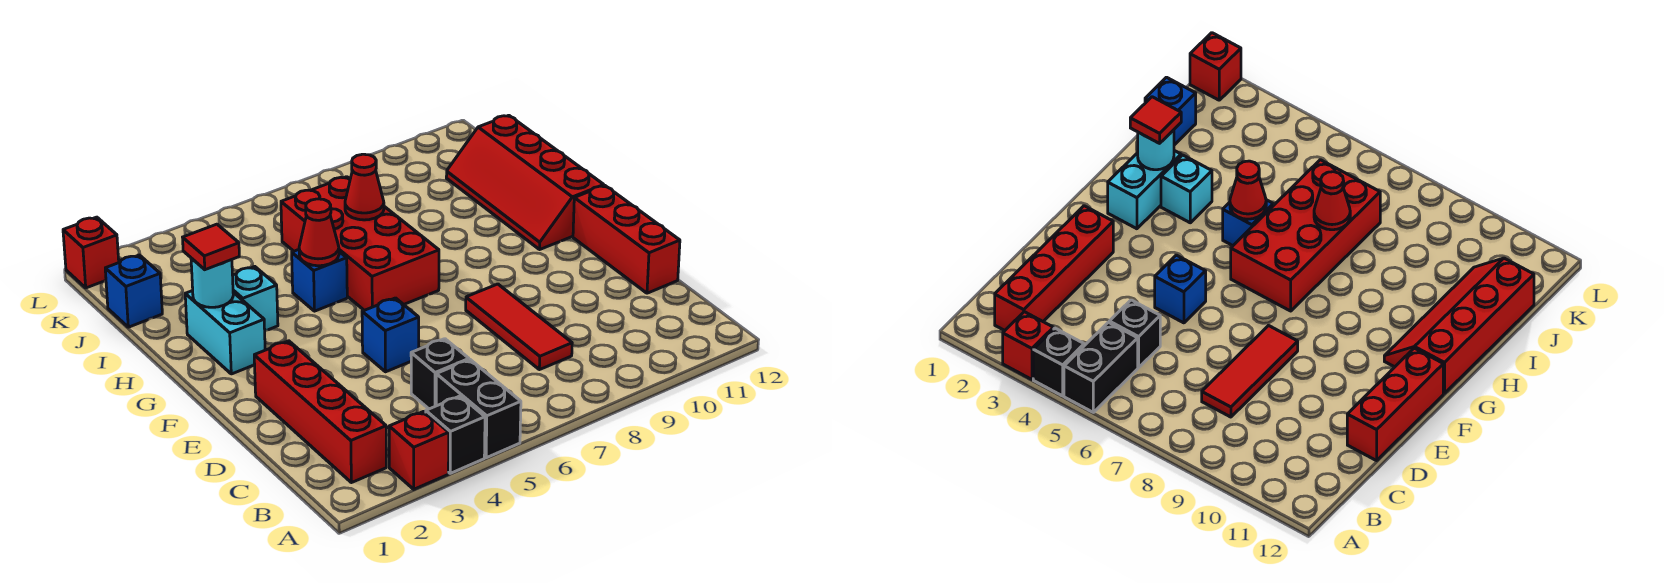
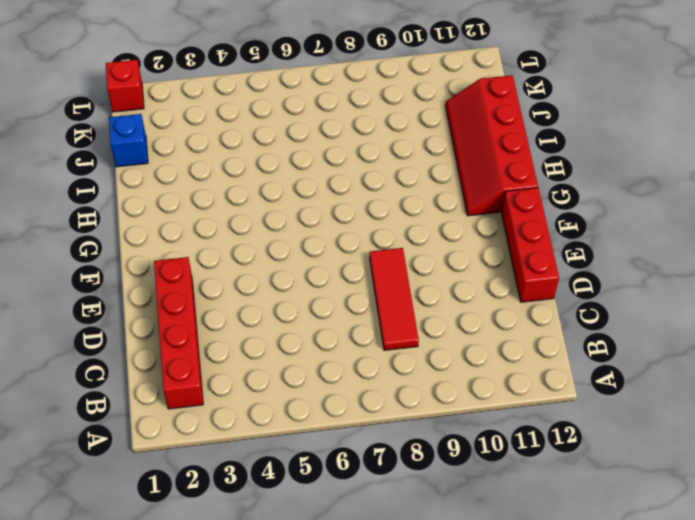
none -> red 1x1 brick [389,411,449,489]
none -> black 1x1 brick [426,396,485,473]
none -> black 1x2 brick [436,360,521,458]

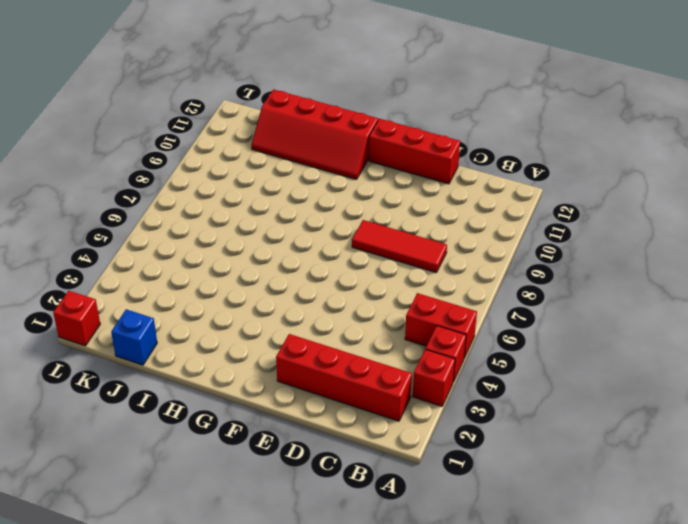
red 1x1 brick [426,326,466,382] -> black 1x1 brick [426,396,485,473]
red 1x2 brick [405,293,477,358] -> black 1x2 brick [436,360,521,458]
none -> black 1x1 brick [411,339,469,409]
none -> blue 1x1 brick [362,298,419,372]
none -> cyan 1x2 brick [185,291,265,374]

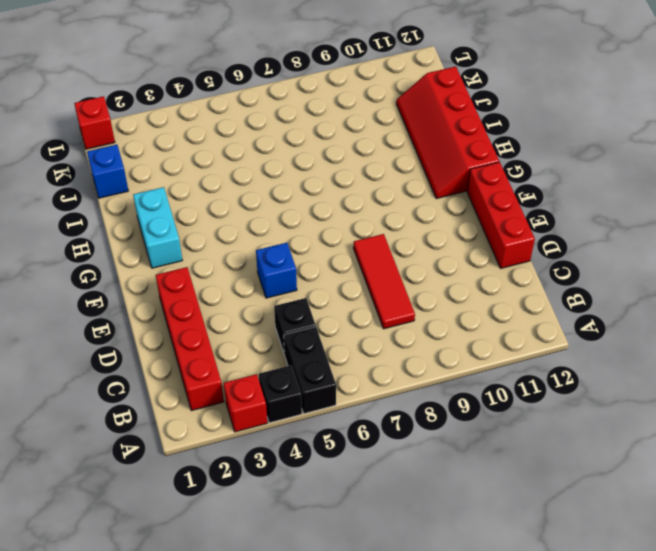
none -> red 2x4 brick [281,177,439,310]
none -> cyan 1x1 brick [233,267,278,331]
none -> blue 1x1 brick [292,250,347,311]

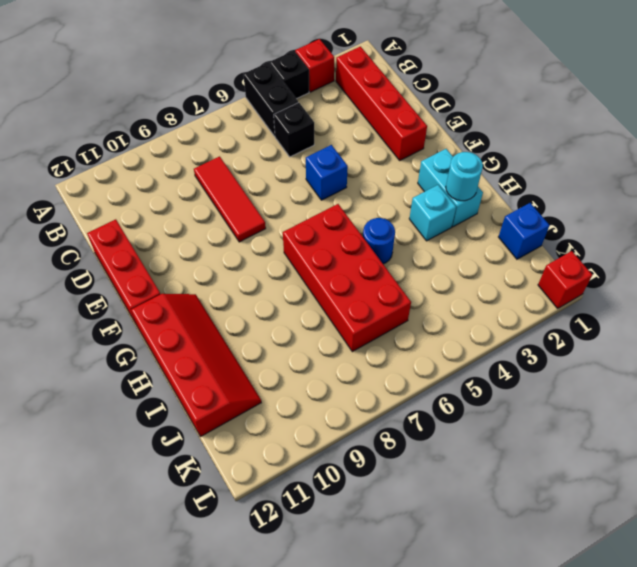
blue 1x1 round brick [363,218,395,264] -> blue 1x1 brick [292,250,347,311]
none -> red 1x1 cone [299,199,339,266]
none -> red 1x1 cone [345,154,384,220]
none -> red 1x1 tile [183,224,239,270]

